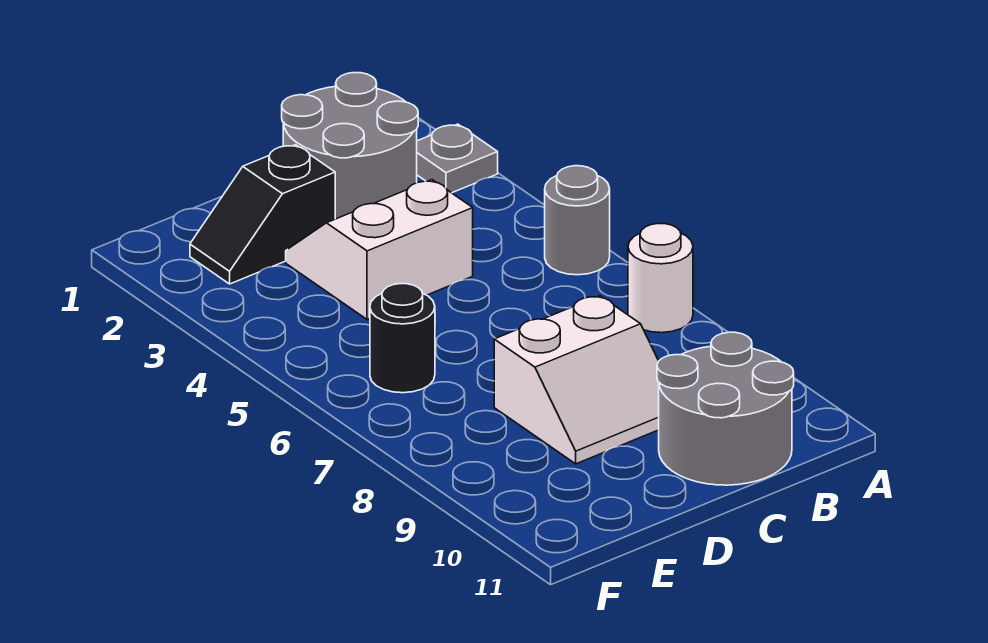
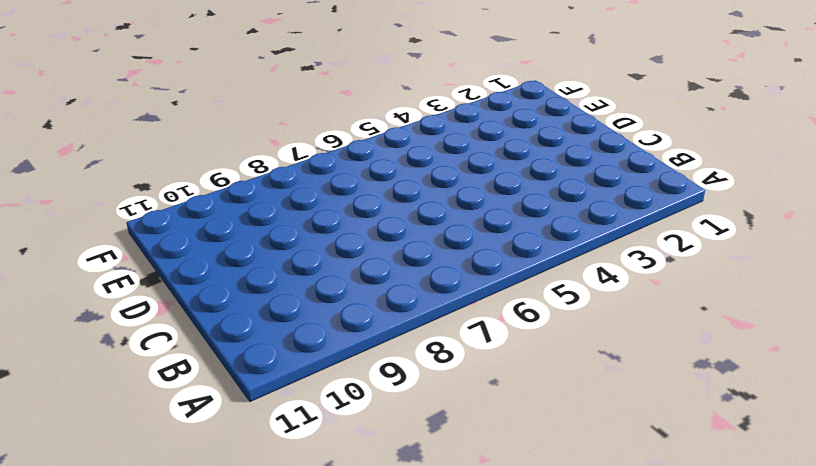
none -> grey 1x1 plate [417,124,498,193]
none -> grey 1x1 round brick [545,166,610,275]

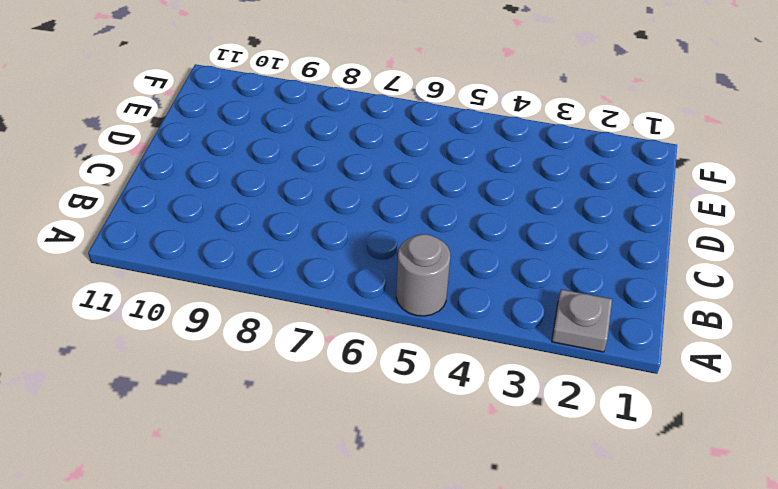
none -> white 1x1 round brick [628,223,693,333]
none -> grey 2x2 round brick [282,73,418,219]

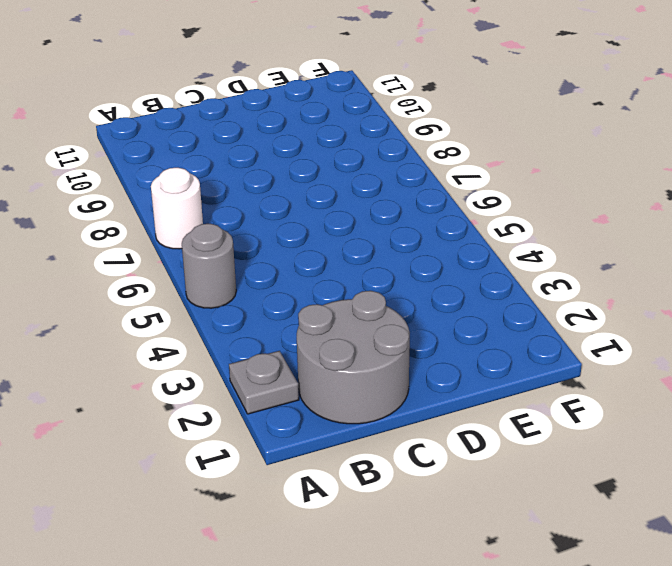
none -> grey 2x2 round brick [657,332,794,485]
none -> white 2x2 slope [286,180,473,320]

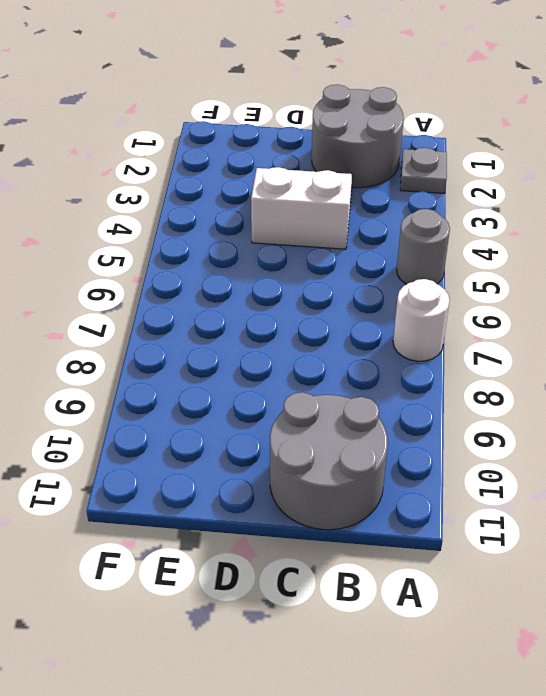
none -> white 2x2 slope [494,296,659,464]
none -> black 1x2 slope [190,145,335,284]

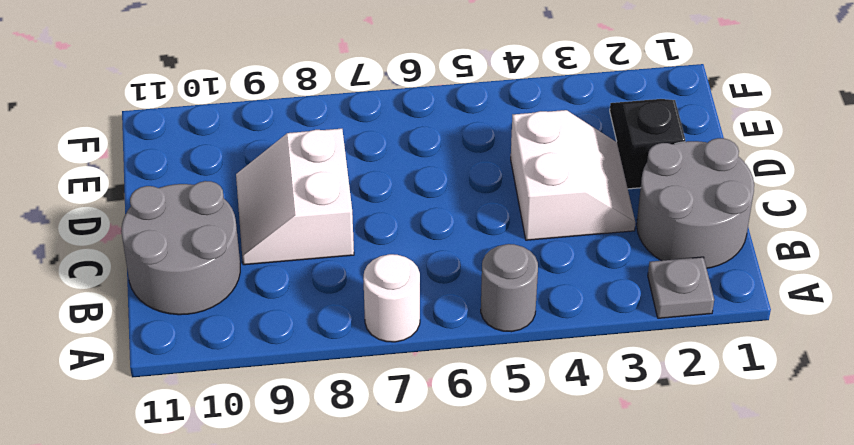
none -> black 1x1 round brick [370,284,435,393]

